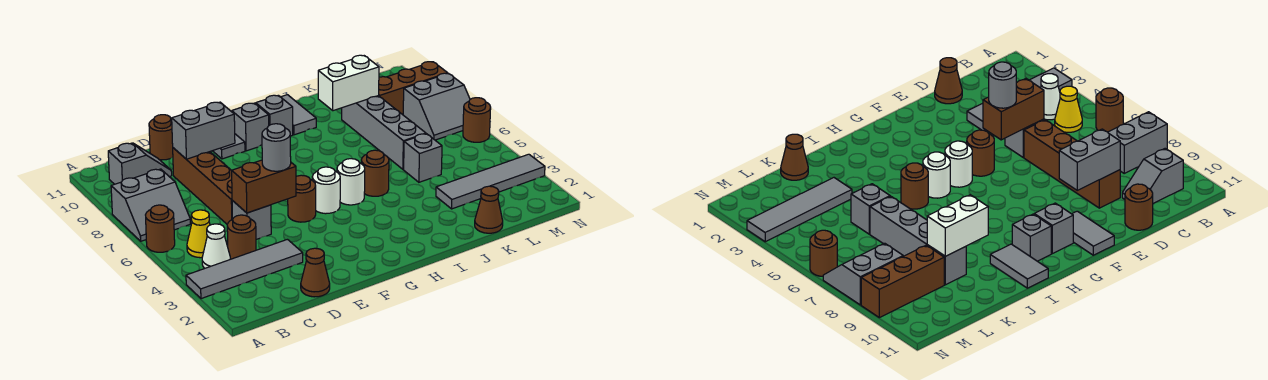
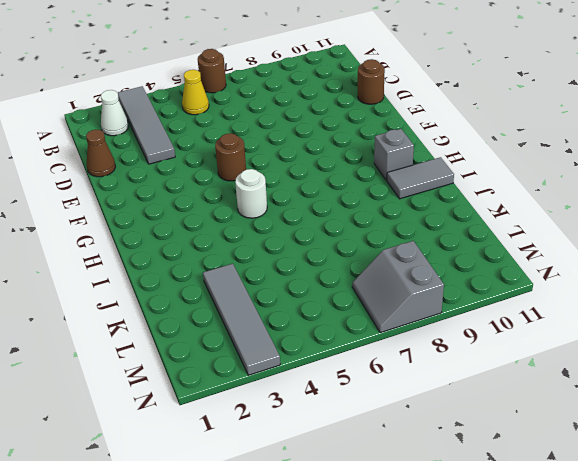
white 1x1 cone [101,90,129,136] -> white 1x1 cone moved to [202,224,230,268]
none -> grey 2x2 slope [111,169,190,241]
none -> grey 1x2 slope [108,143,172,184]
none -> brown 1x1 round brick [227,215,256,259]
none -> grey 1x1 brick [232,201,271,239]

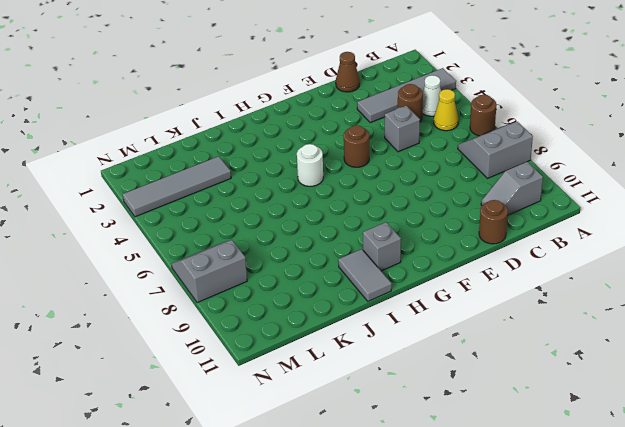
none -> brown 1x4 brick [173,148,232,224]
none -> grey 1x2 tile [213,134,245,159]
none -> white 1x1 round brick [312,167,340,214]
none -> grey 1x1 brick [232,103,269,151]

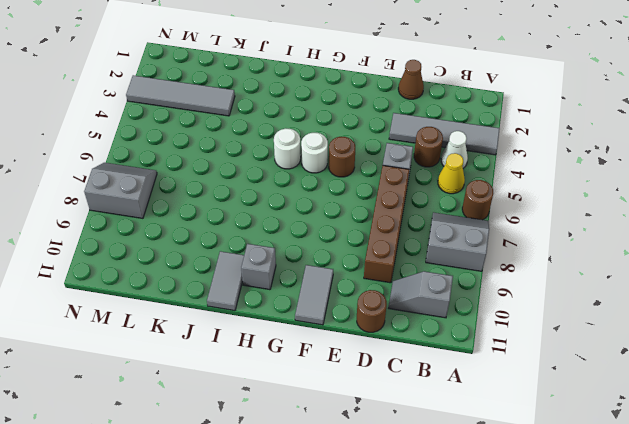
none -> grey 1x1 brick [232,103,269,151]
none -> brown 1x1 round brick [361,150,389,196]
none -> brown 1x1 cone [475,186,503,233]
none -> grey 1x1 brick [404,134,442,182]

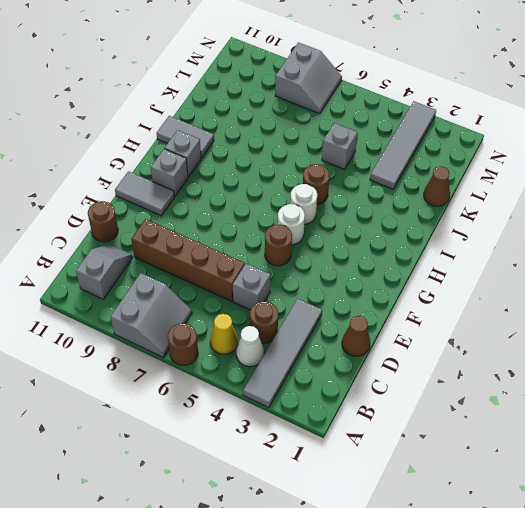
none -> grey 1x4 brick [342,96,426,169]
none -> brown 1x3 brick [379,62,448,115]
none -> brown 1x1 round brick [463,98,491,142]
none -> brown 1x2 brick [232,160,296,213]

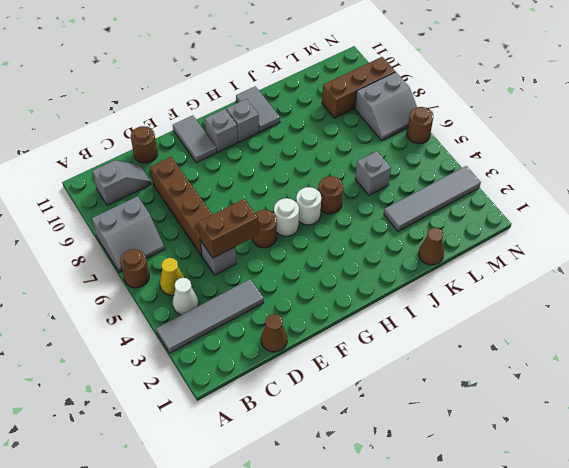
none -> brown 1x1 round brick [227,215,256,259]
none -> grey 1x4 brick [342,96,426,169]
none -> grey 1x2 brick [172,102,235,159]
none -> white 1x2 brick [318,55,379,111]

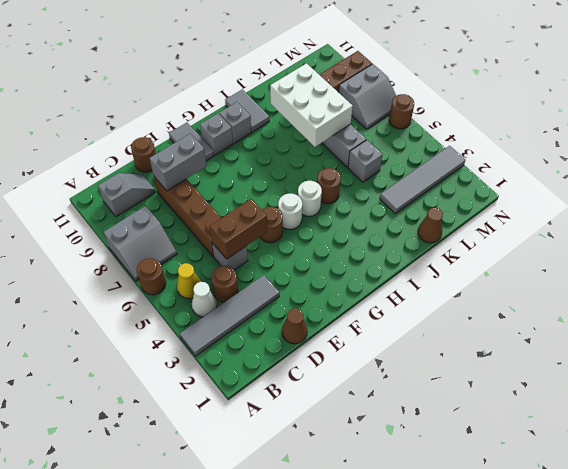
white 2x3 brick [270,63,353,147] -> white 1x2 brick [318,55,379,111]
none -> grey 1x1 round brick [262,124,291,171]

